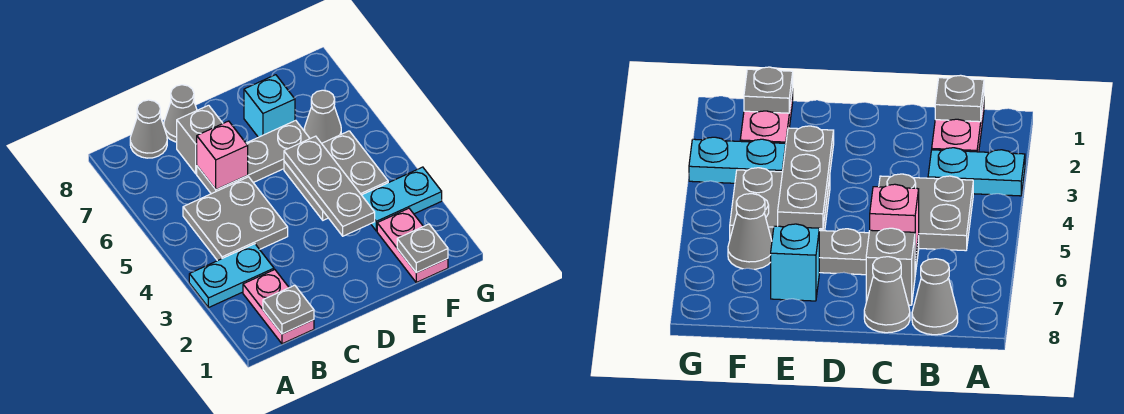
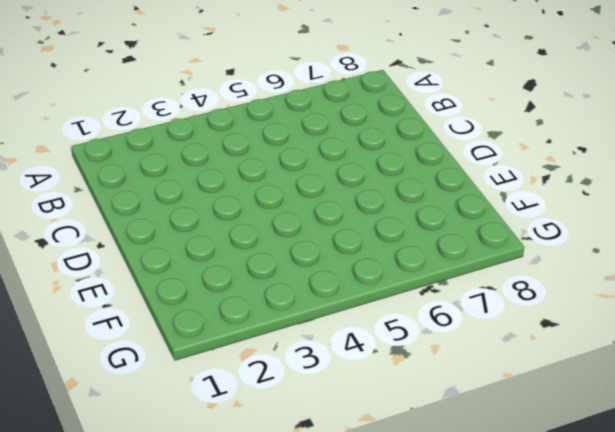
none -> cyan 1x2 plate [189,244,274,308]
none -> pink 1x2 plate [243,270,314,344]
none -> grey 2x2 plate [183,177,288,261]

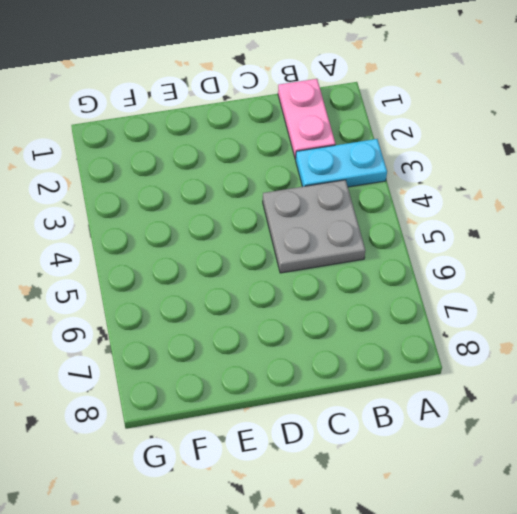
none -> grey 1x1 cone [130,100,167,158]
none -> grey 1x3 plate [197,120,310,194]
none -> grey 1x1 brick [177,105,223,174]

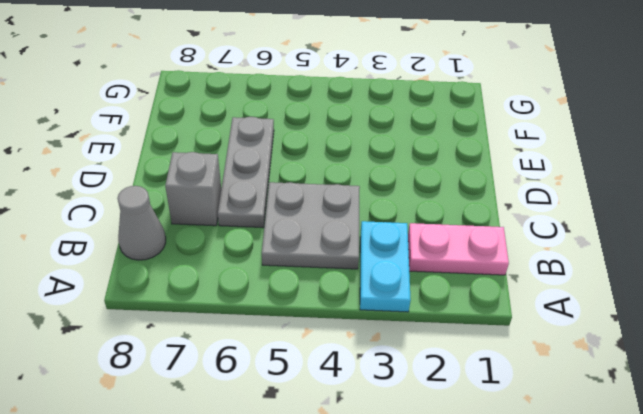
none -> grey 1x1 cone [164,85,197,142]
none -> grey 2x2 plate [284,131,388,220]
none -> cyan 1x1 brick [244,75,295,137]

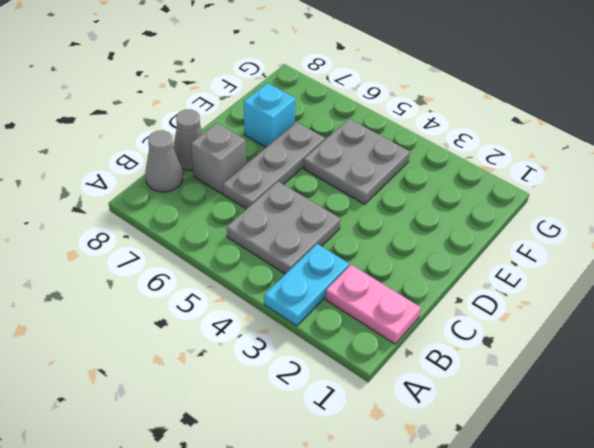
none -> pink 1x2 plate [377,208,448,282]
none -> cyan 1x2 plate [362,167,442,231]
none -> grey 1x1 cone [304,90,341,143]

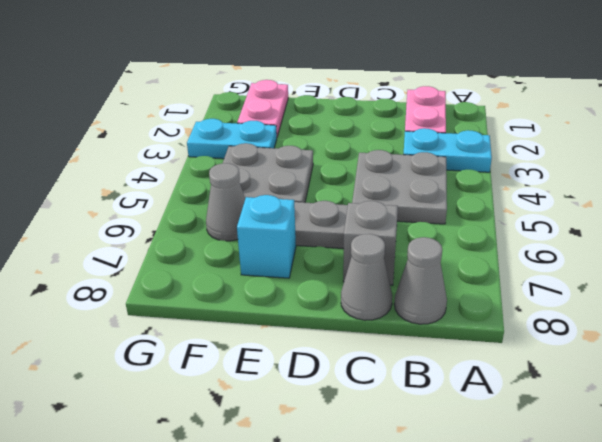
none -> grey 1x1 plate [263,285,314,334]
none -> pink 1x1 brick [197,121,248,190]
none -> grey 1x3 plate [284,136,375,236]

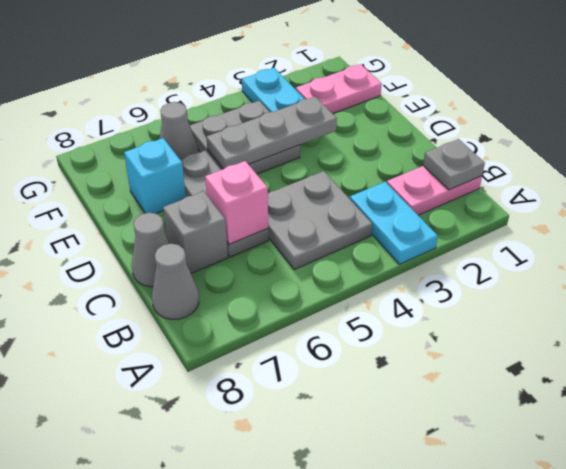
none -> grey 1x1 plate [397,224,448,273]

